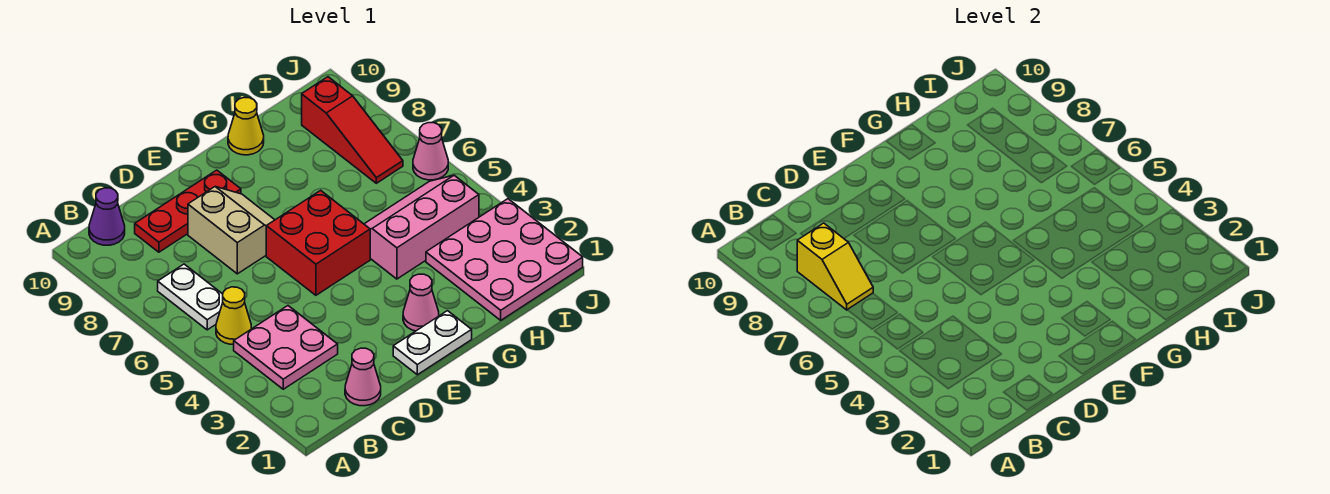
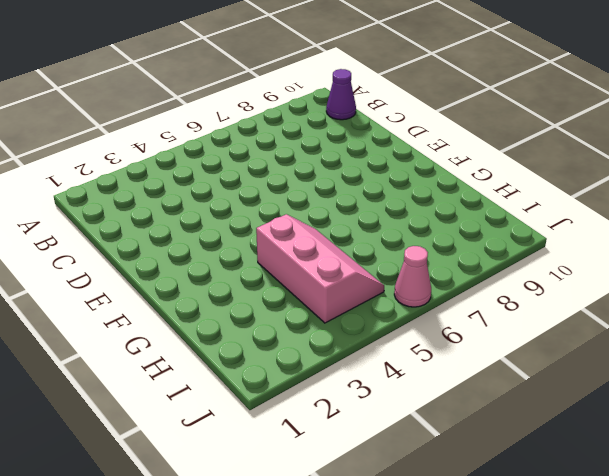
none -> pink 2x2 plate [234,306,338,389]
none -> yellow 1x1 cone [216,287,251,344]
none -> white 1x2 plate [158,264,223,330]

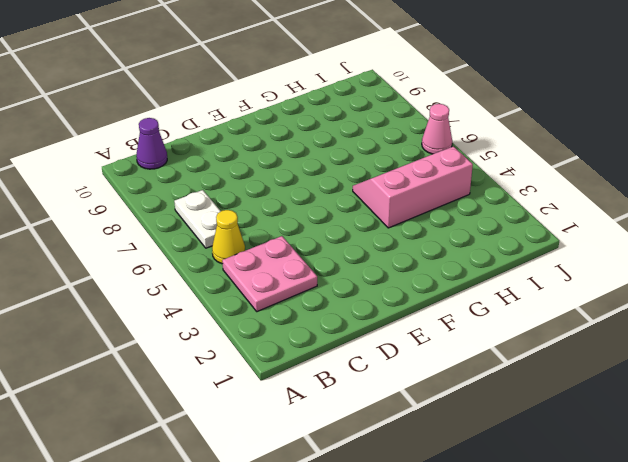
none -> pink 1x1 cone [345,348,381,406]
none -> red 1x3 plate [135,170,241,252]
none -> tan 2x2 slope [188,187,274,274]

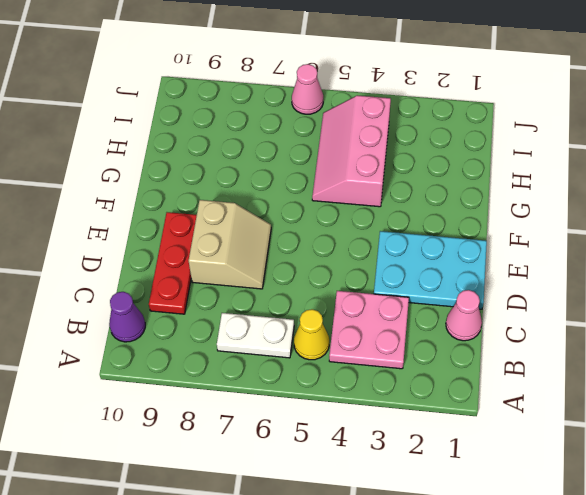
cyan 2x3 plate [374,231,487,309] -> white 1x2 plate [393,311,472,375]
tan 2x2 slope [189,200,271,289] -> tan 2x2 slope turned to [188,187,274,274]
none -> red 2x2 brick [266,190,370,295]
none -> pink 1x1 cone [403,274,439,331]
none -> yellow 1x1 cone [228,98,264,155]

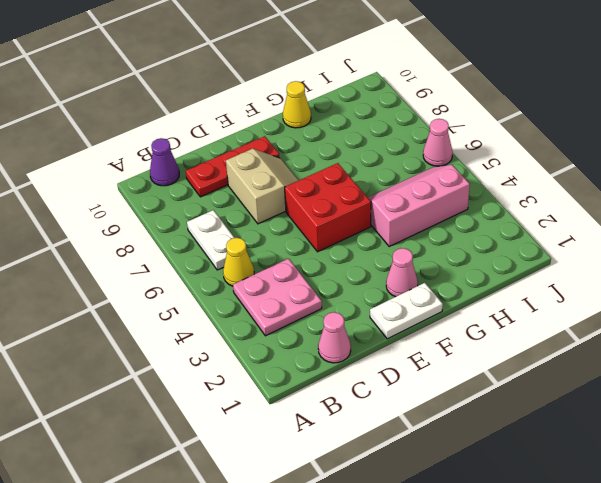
none -> pink 3x3 plate [426,199,583,320]
none -> red 1x3 slope [302,77,403,183]
none -> yellow 1x2 slope [797,223,873,310]

